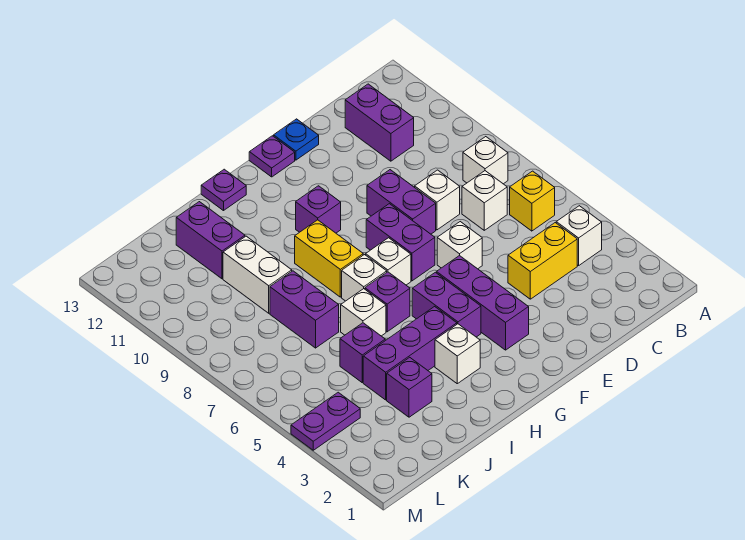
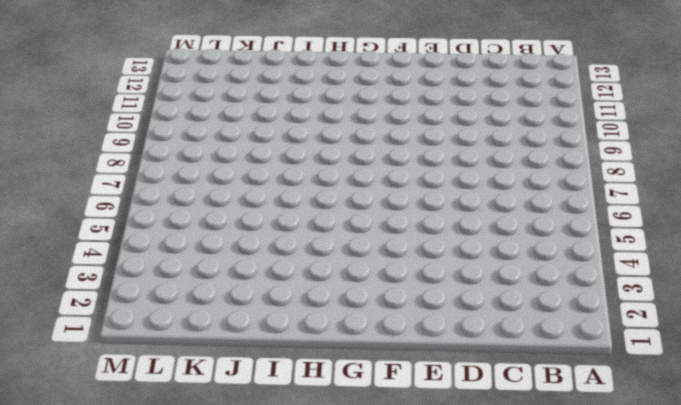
none -> white 1x1 brick [556,206,602,266]
none -> yellow 1x1 brick [510,171,555,231]
none -> white 1x1 brick [463,137,508,184]

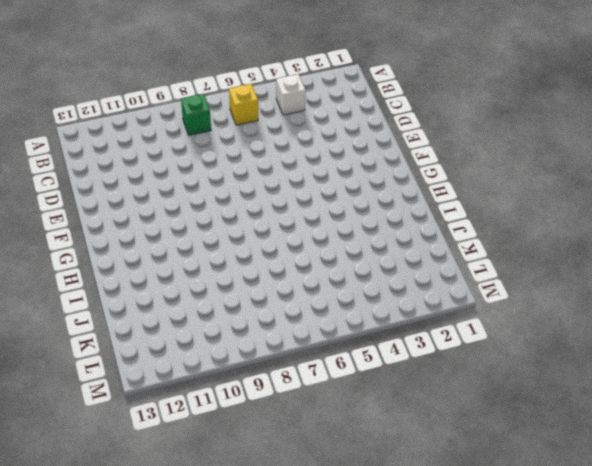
green 1x1 brick [181,94,211,135] -> white 1x1 brick [463,137,508,184]
none -> yellow 1x2 brick [508,223,577,299]
none -> white 1x1 brick [462,171,507,230]
none -> purple 1x2 brick [345,84,414,161]

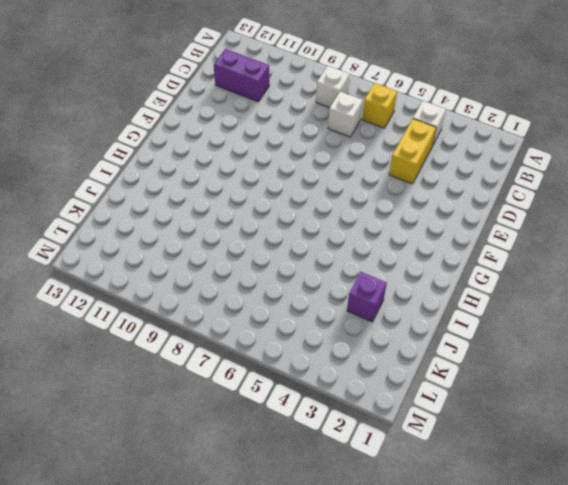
none -> white 1x1 brick [415,170,460,230]
none -> white 1x1 brick [437,222,482,269]
none -> purple 1x2 brick [367,170,436,234]

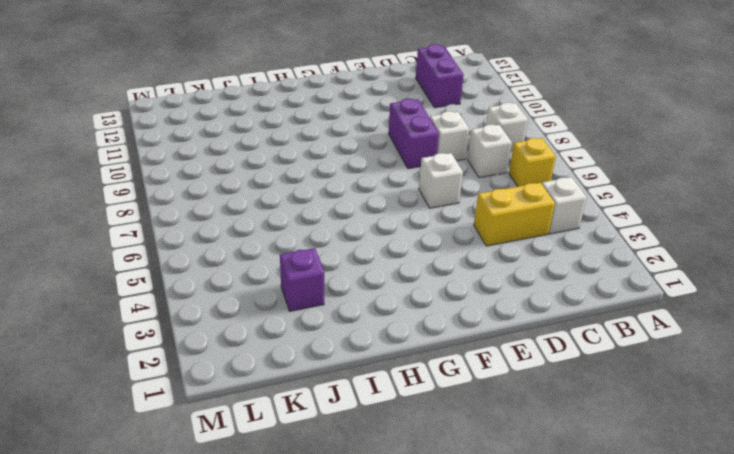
none -> blue 1x1 plate [274,119,319,160]
none -> purple 1x3 brick [437,255,529,350]
none -> purple 1x2 brick [366,204,435,281]

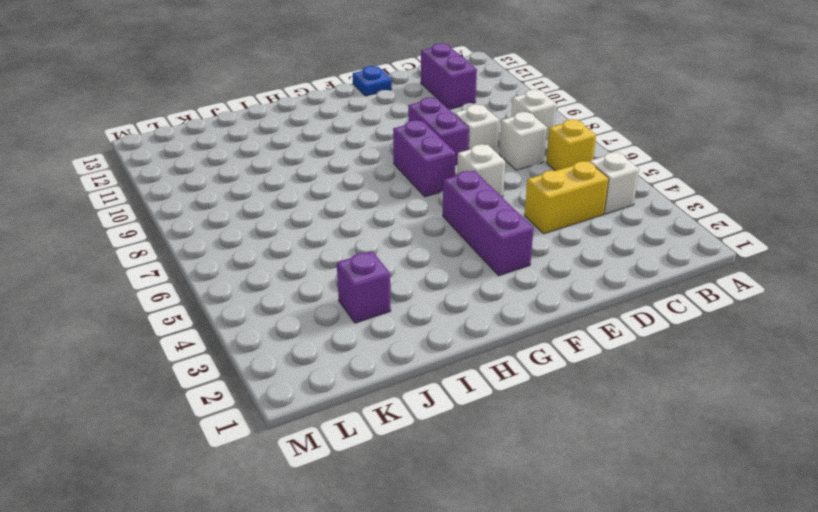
none -> purple 1x1 plate [249,136,295,177]
none -> purple 1x2 brick [412,272,481,337]
none -> white 1x1 brick [366,238,411,285]

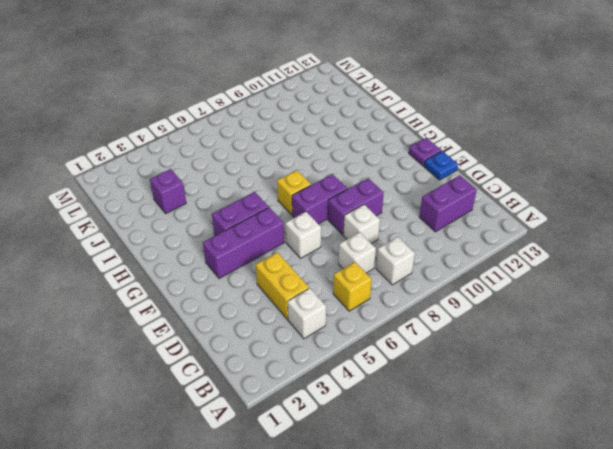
yellow 1x1 brick [277,170,311,215] -> white 1x1 brick [366,238,411,285]
none -> purple 1x1 brick [296,186,341,233]
none -> white 1x1 brick [435,324,480,384]
none -> purple 1x3 brick [363,307,457,400]

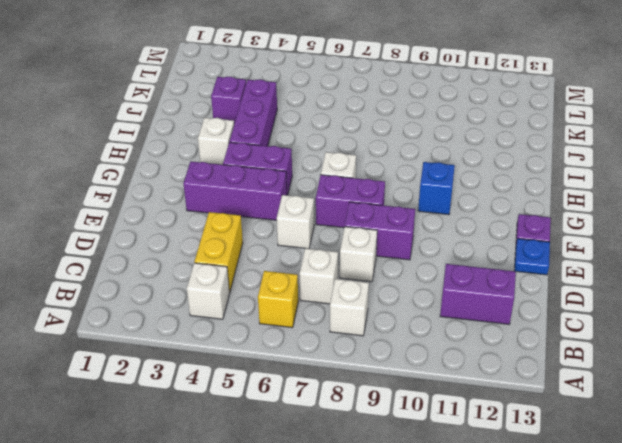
blue 1x1 brick [418,162,455,215] -> purple 1x1 brick [296,186,341,233]
none -> purple 1x1 brick [365,272,410,332]
none -> white 1x1 brick [342,255,387,301]
none -> yellow 1x2 brick [295,220,363,297]

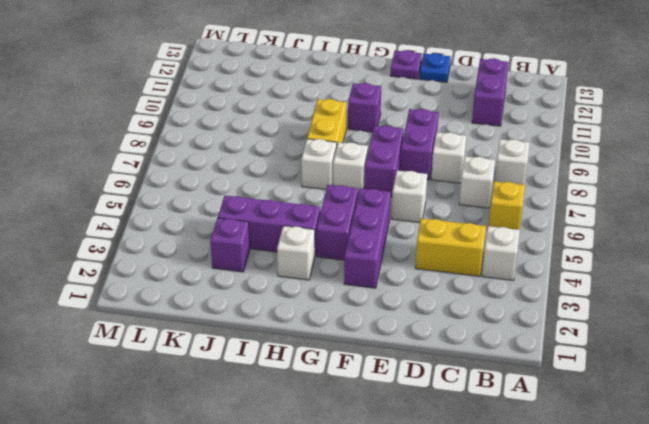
none -> purple 1x1 brick [365,272,410,332]
none -> purple 1x1 plate [201,169,246,211]
none -> white 1x1 brick [341,289,386,336]

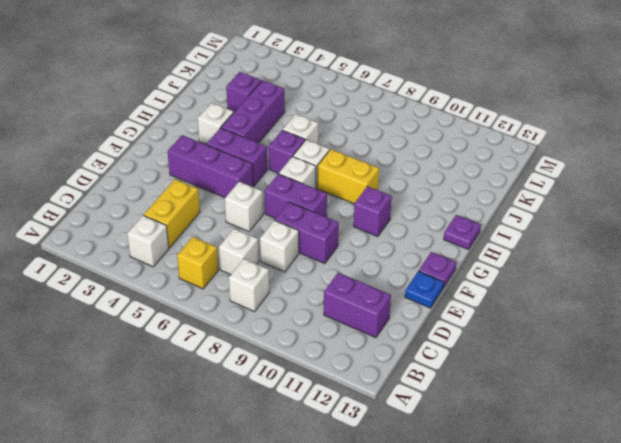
none -> purple 1x1 brick [340,323,385,383]
none -> purple 1x2 brick [270,271,339,348]
none -> white 1x2 brick [223,236,292,313]

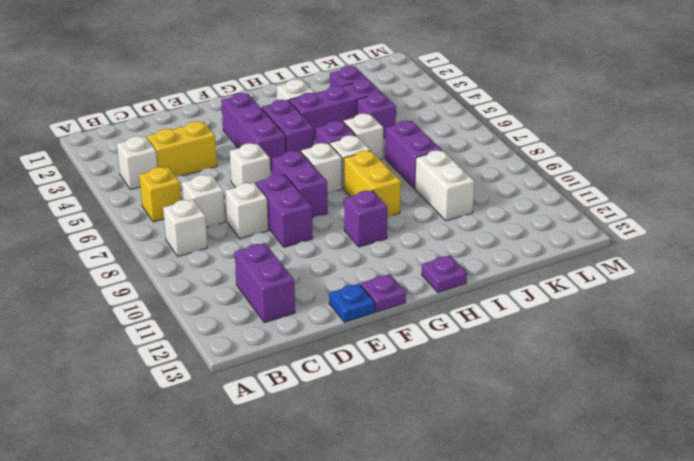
none -> purple 1x2 brick [176,202,245,279]
none -> purple 1x2 plate [291,392,360,450]

